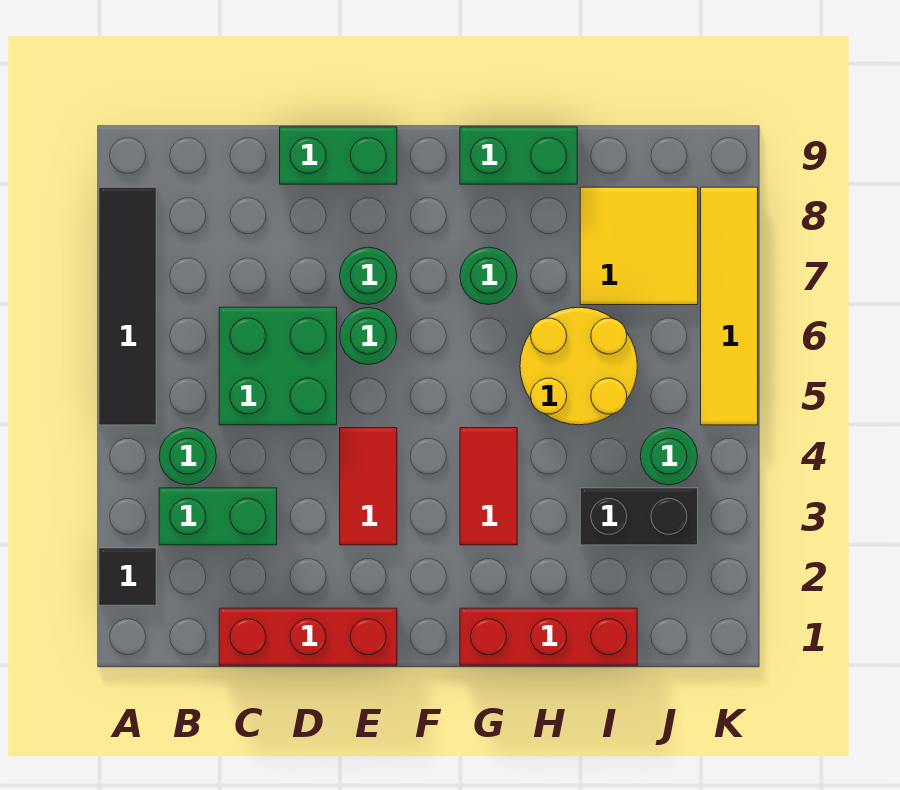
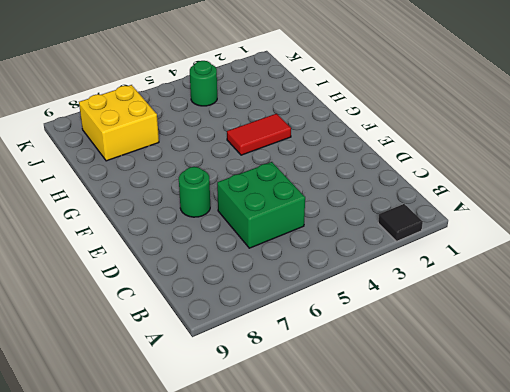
yellow 2x2 brick [79,85,159,161] -> yellow 2x2 tile [580,187,698,305]
none -> black 1x4 tile [99,187,156,425]
none -> green 1x2 brick [159,488,277,545]
none -> green 1x1 round brick [159,428,216,485]

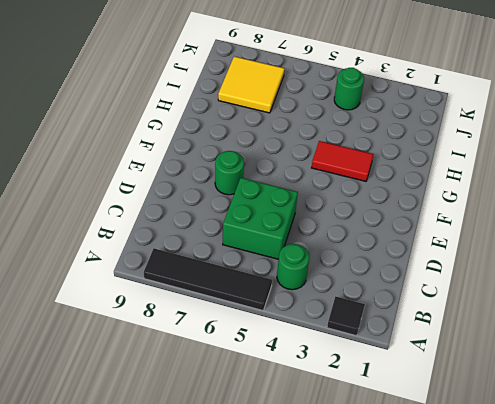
none -> green 1x2 brick [159,488,277,545]
none -> red 1x3 brick [219,608,397,665]
none -> green 1x2 brick [280,127,397,184]

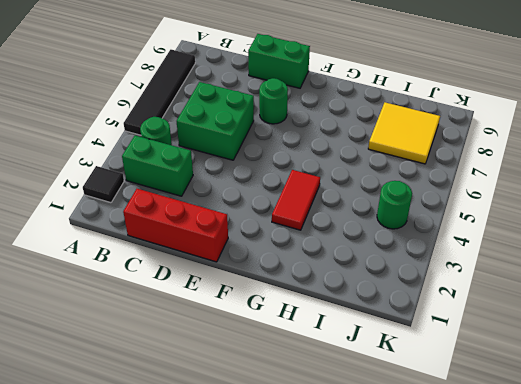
none -> red 1x2 tile [340,428,397,545]
none -> green 1x1 round brick [340,307,397,365]
none -> red 1x3 brick [460,608,637,665]

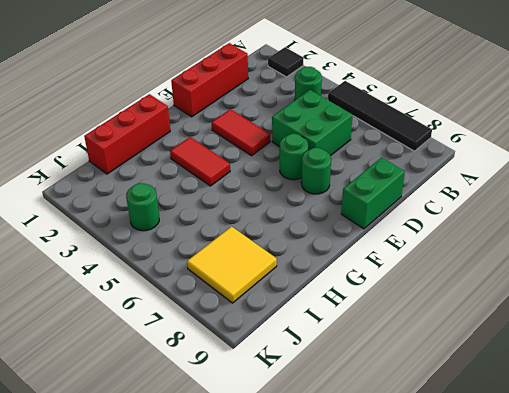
none -> green 1x2 brick [159,488,277,545]
none -> green 1x1 round brick [460,247,517,305]
none -> green 1x2 brick [460,127,577,184]

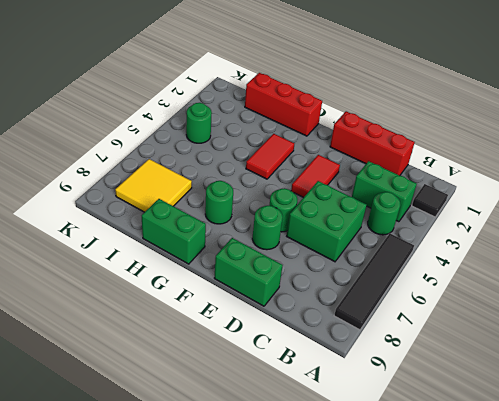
none -> yellow 2x2 round brick [520,307,637,425]
none -> black 1x2 brick [580,488,698,545]
none -> yellow 1x4 tile [701,187,758,425]

